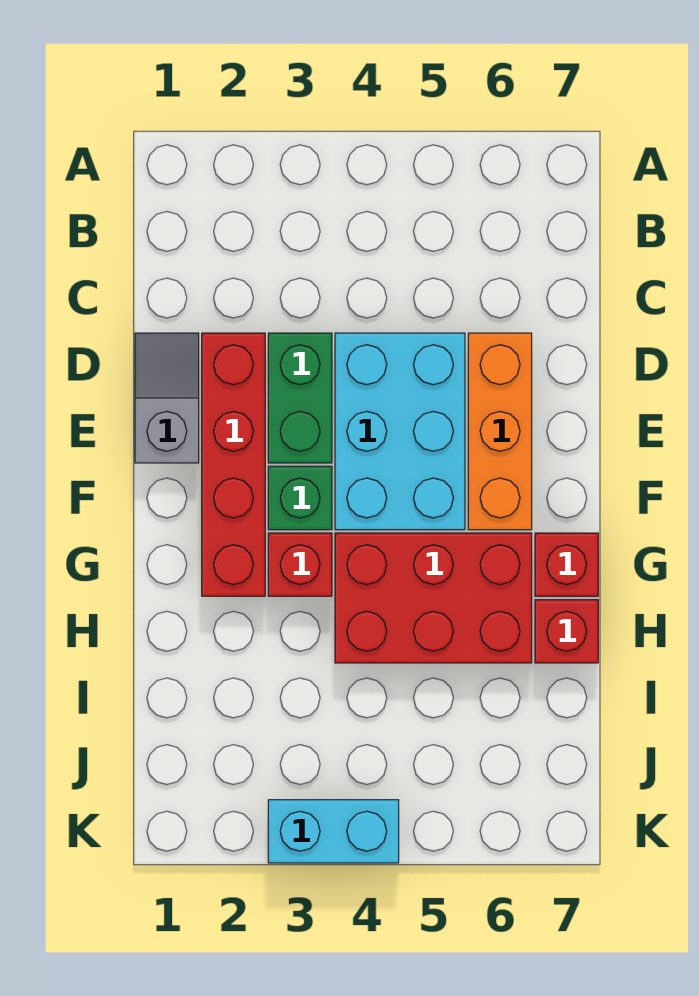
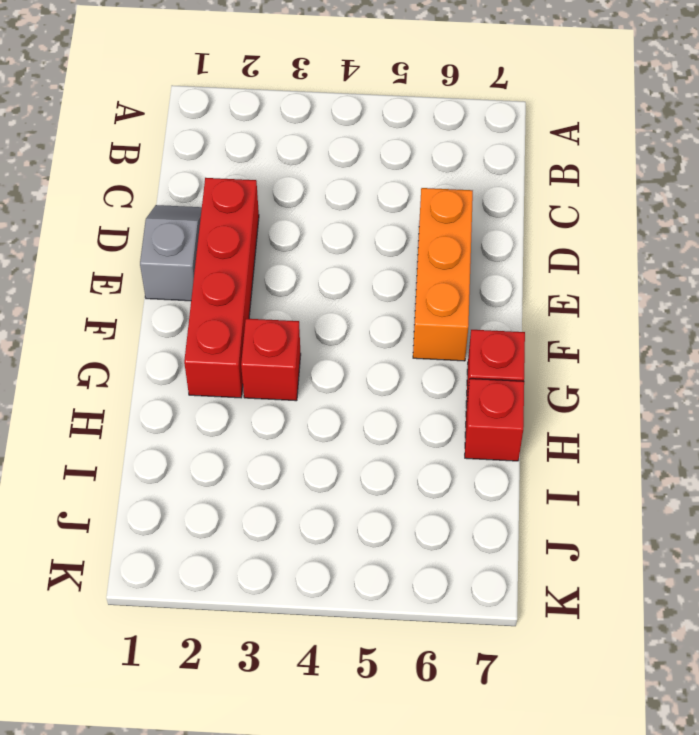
none -> green 1x2 brick [268,333,332,463]
none -> cyan 2x3 brick [335,333,465,530]

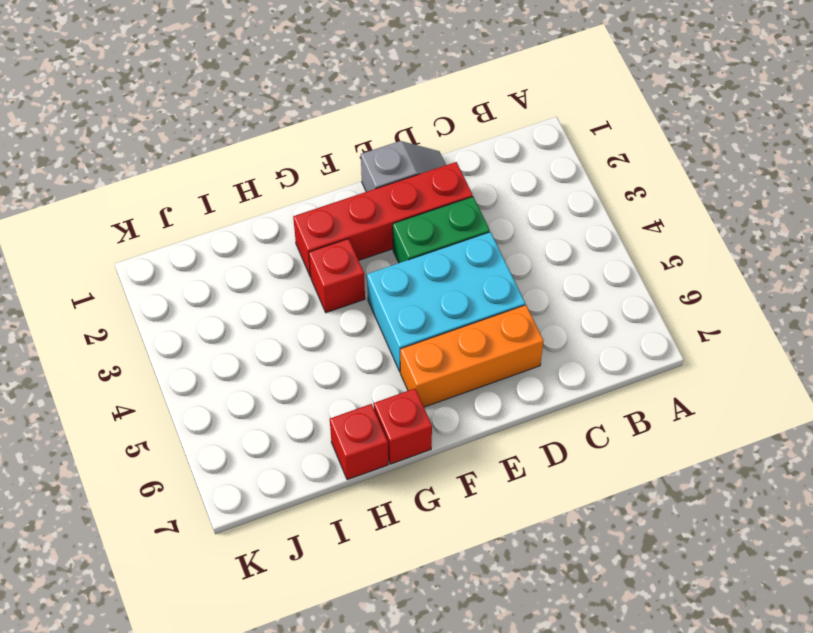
none -> green 1x1 brick [268,466,332,530]
none -> red 2x3 brick [335,533,532,663]

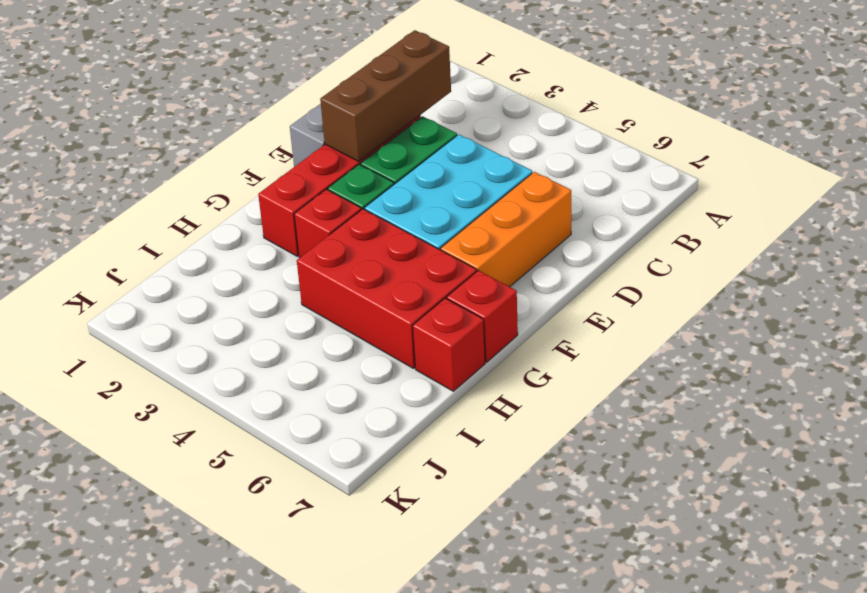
brown 1x3 brick [320,30,451,161] -> none
none -> cyan 1x2 brick [268,800,399,863]

